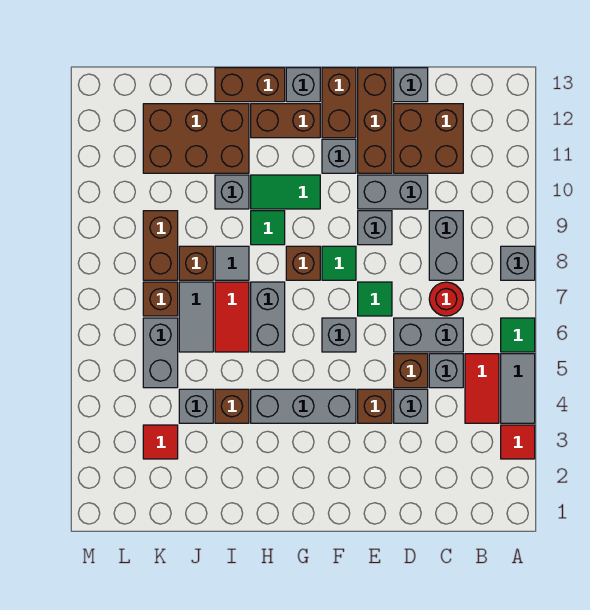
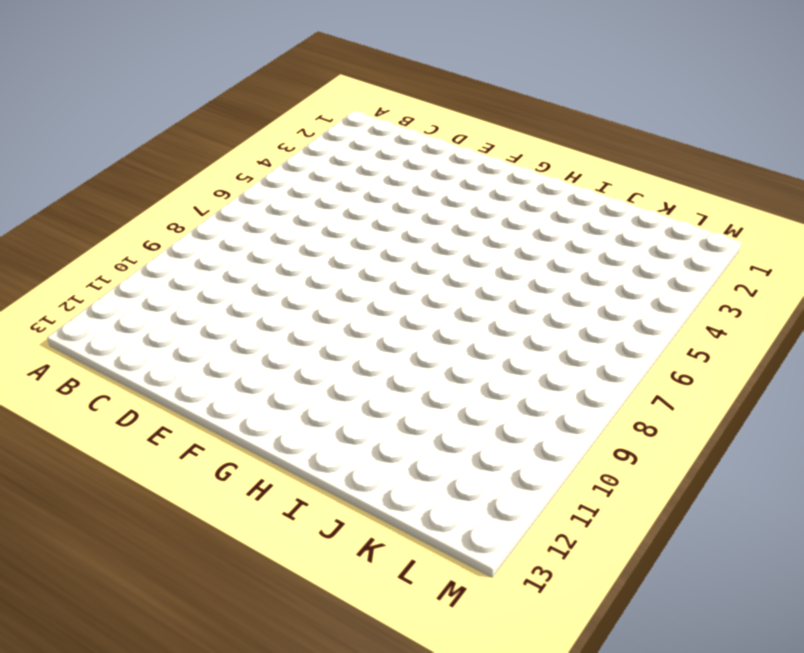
none -> red 1x1 tile [501,425,535,459]
none -> grey 1x2 tile [501,354,535,423]
none -> green 1x1 tile [501,318,535,352]
none -> grey 1x1 brick [501,246,535,280]

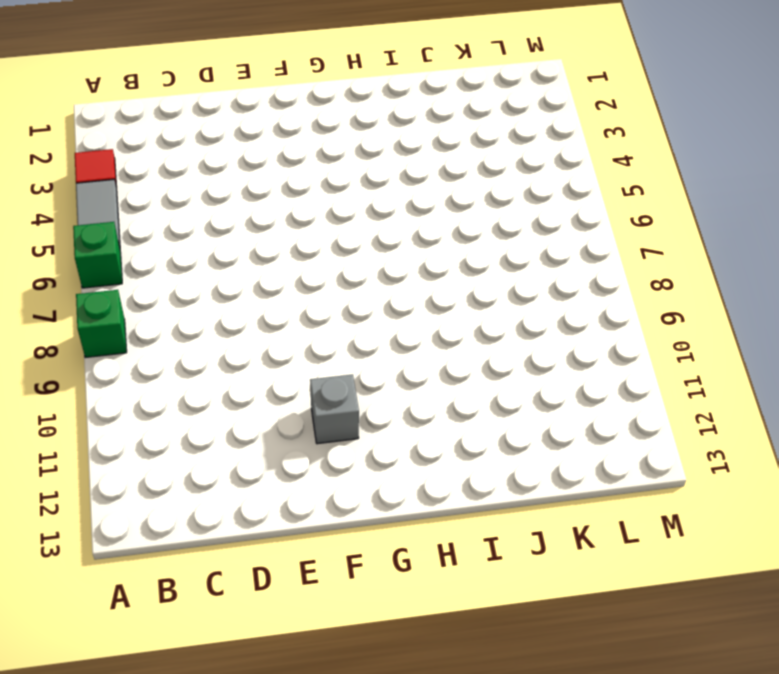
green 1x1 brick [73,222,122,288] -> green 1x1 tile [501,318,535,352]
green 1x1 brick [76,290,127,358] -> grey 1x1 brick [501,246,535,280]
none -> red 1x2 tile [465,354,499,423]
none -> grey 1x1 brick [429,354,463,388]
none -> grey 1x2 brick [394,318,463,352]
none -> red 1x1 round brick [429,282,463,316]

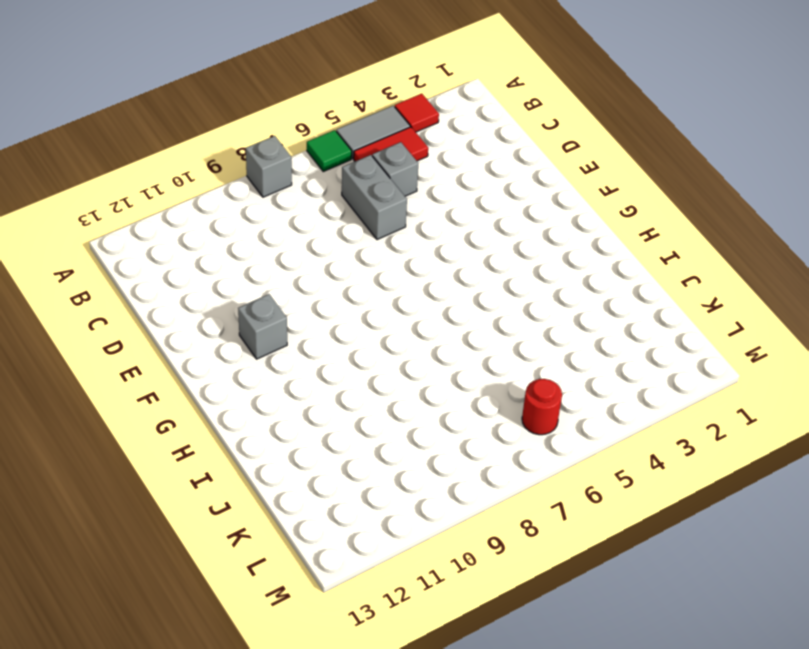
red 1x1 round brick [522,379,562,435] -> red 1x1 round brick moved to [429,282,463,316]
none -> grey 1x2 brick [429,211,463,280]
none -> brown 2x2 brick [394,104,463,173]
none -> grey 1x1 brick [394,389,428,423]
none -> brown 1x1 brick [394,354,428,388]

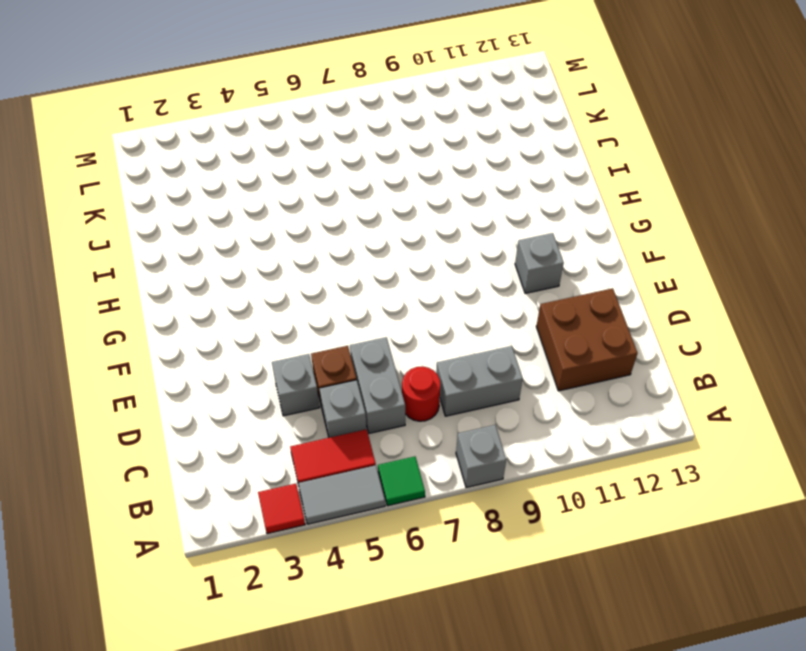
none -> grey 1x2 brick [358,175,428,209]
none -> grey 1x1 brick [394,68,428,102]
none -> brown 1x1 brick [358,389,392,423]
none -> green 1x1 tile [358,282,392,316]

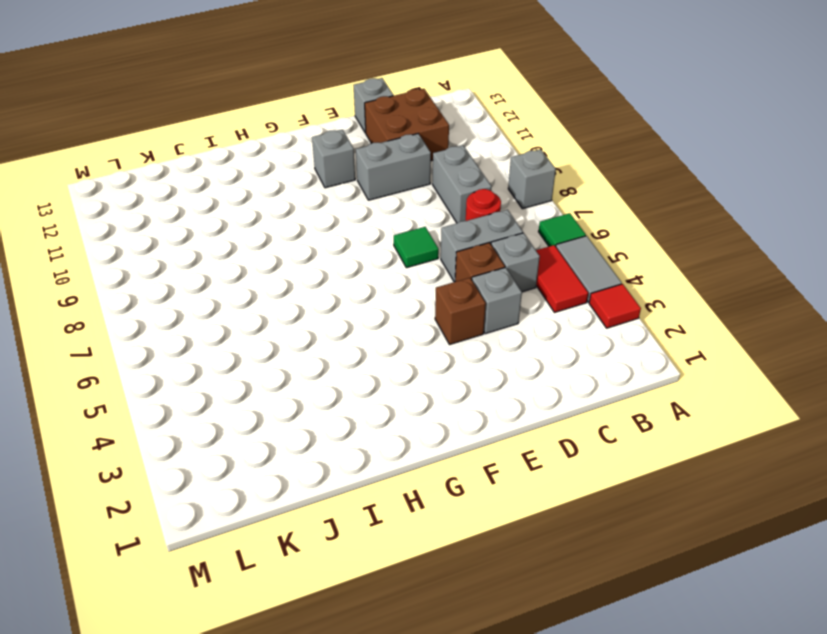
none -> grey 1x1 brick [358,211,392,245]
none -> brown 1x3 brick [358,68,392,173]
none -> grey 1x3 brick [251,389,356,423]
none -> grey 1x1 brick [322,318,356,352]

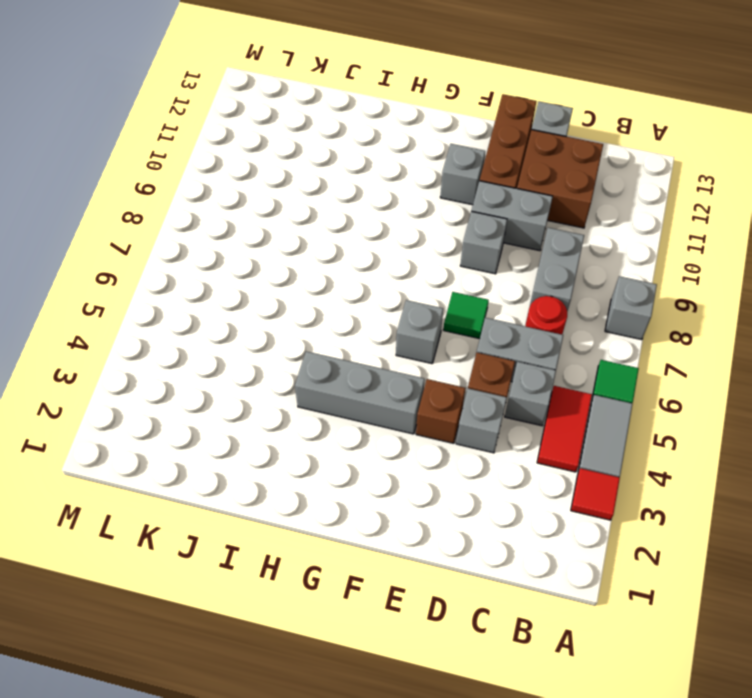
none -> green 1x1 tile [322,246,356,280]
none -> brown 1x2 brick [322,68,356,138]
none -> brown 1x1 brick [286,246,320,280]
none -> green 1x2 tile [251,175,320,209]

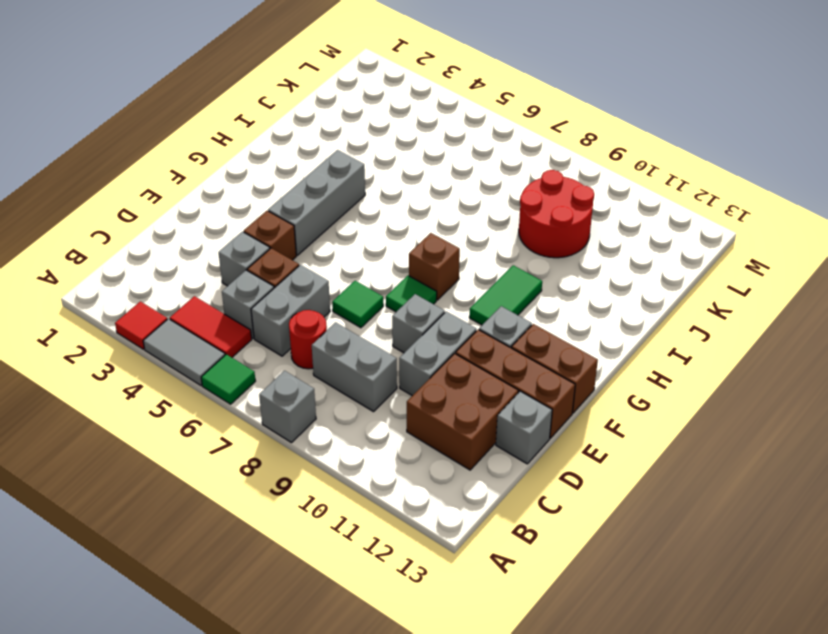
red 2x2 round brick [519,170,594,258] -> brown 1x2 brick [143,211,178,280]
none -> grey 1x1 brick [322,318,356,352]
none -> brown 1x2 brick [251,104,320,138]
none -> grey 1x1 brick [286,68,320,102]
none -> grey 1x2 brick [251,282,285,352]

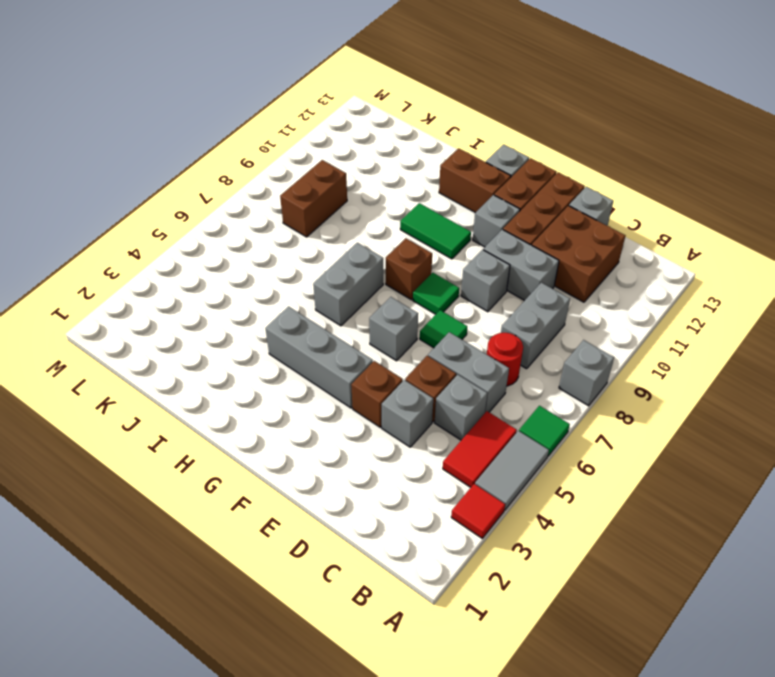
none -> green 1x1 tile [251,211,285,245]
none -> brown 1x2 brick [215,68,285,102]
none -> brown 1x1 brick [215,389,249,423]
none -> red 1x2 tile [215,282,249,352]

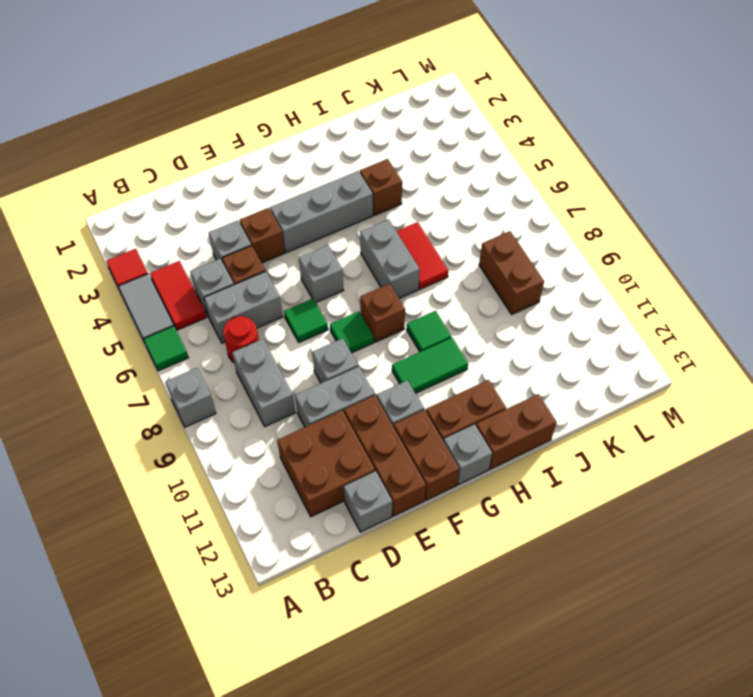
none -> grey 1x1 tile [215,246,249,280]
none -> grey 1x1 brick [215,175,249,209]
none -> brown 2x3 brick [143,104,249,173]
none -> grey 1x1 brick [179,389,213,423]

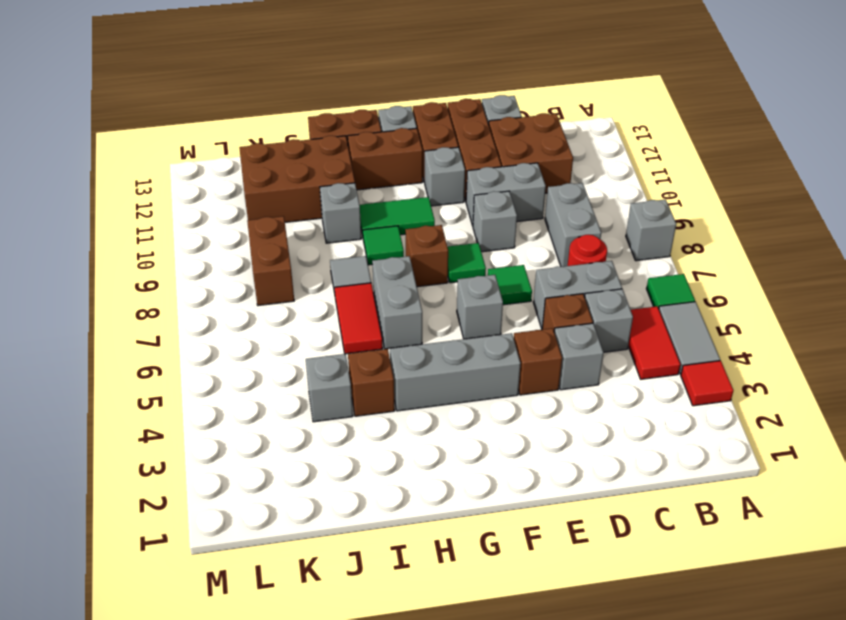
none -> grey 1x2 tile [179,282,213,352]
none -> brown 1x1 brick [179,246,213,280]
none -> red 1x1 tile [143,425,178,459]
none -> grey 1x2 brick [143,318,178,388]

